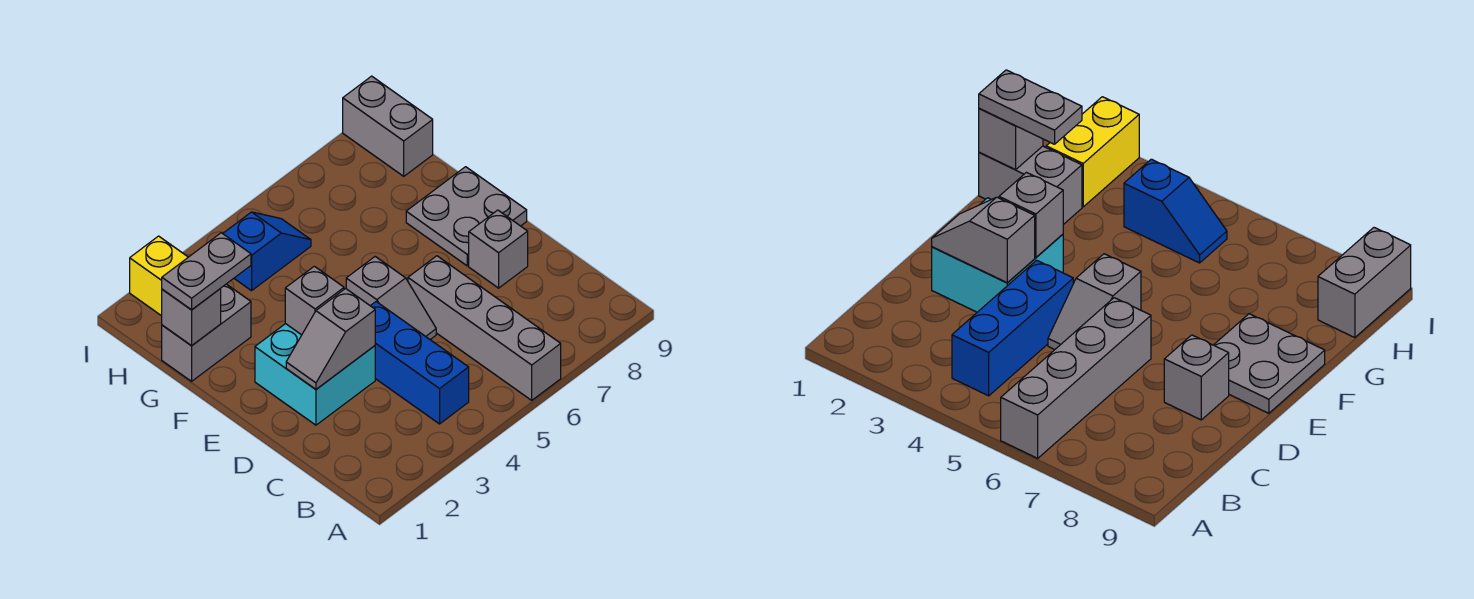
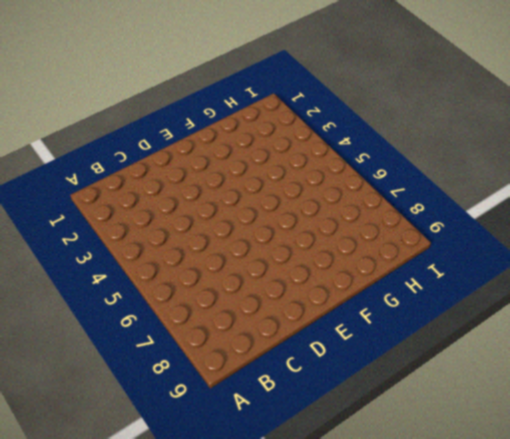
none -> grey 1x4 brick [408,256,561,400]
none -> blue 1x3 brick [371,302,469,424]
none -> cyan 2x2 brick [255,324,375,425]

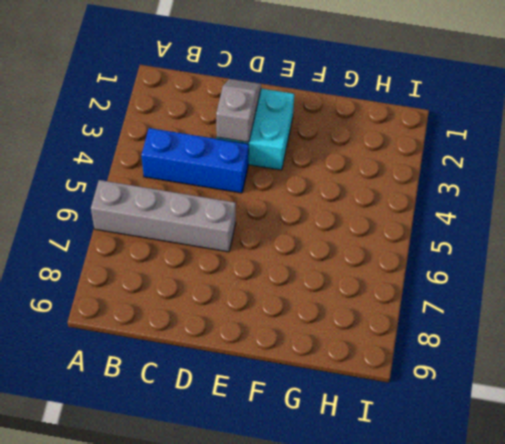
none -> grey 1x2 slope [346,257,436,339]
none -> grey 1x1 brick [469,210,528,288]
none -> grey 2x2 plate [406,167,527,266]

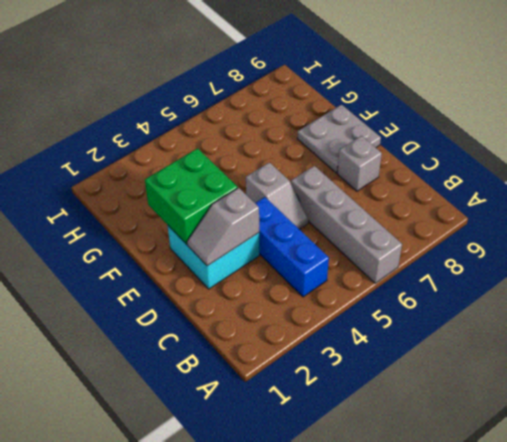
green 2x2 brick [145,148,238,245] -> grey 1x1 brick [285,266,344,335]
none -> grey 1x2 brick [162,284,251,381]
none -> yellow 1x2 brick [130,236,188,316]
none -> blue 1x2 slope [223,212,311,291]

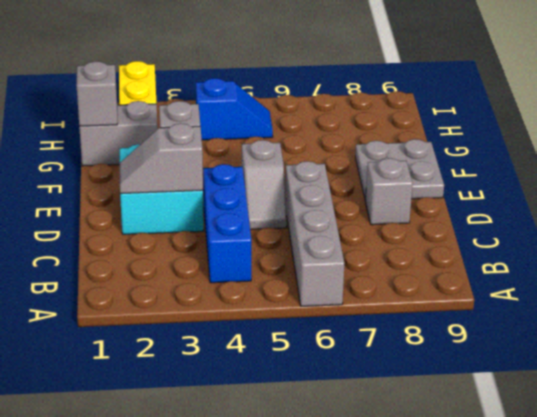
none -> grey 1x2 brick [343,76,433,176]
none -> grey 1x2 plate [162,233,251,310]

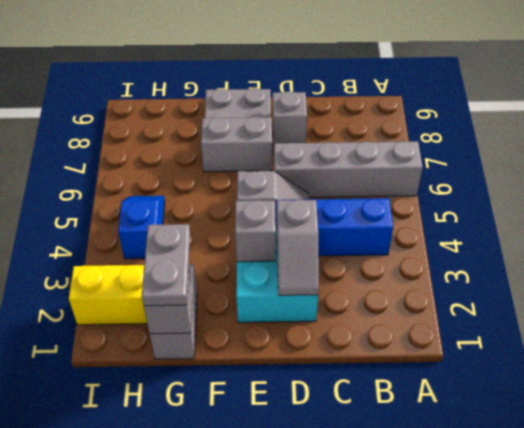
grey 1x2 brick [201,117,272,172] -> grey 1x2 brick moved to [343,76,433,176]

